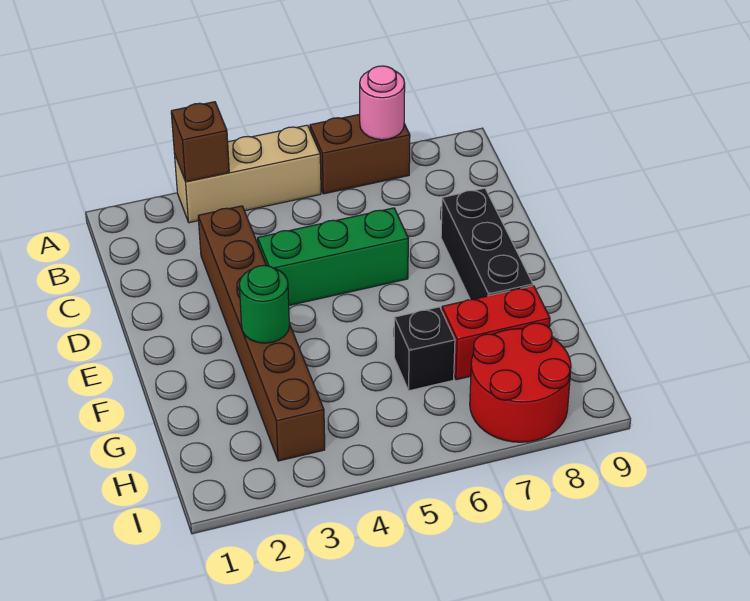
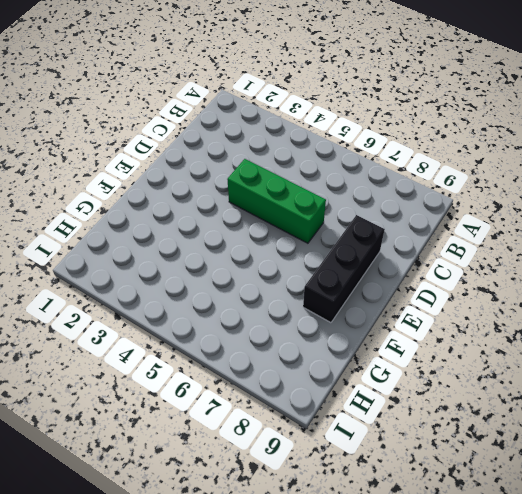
none -> tan 1x3 brick [174,125,321,223]
none -> brown 1x2 brick [310,114,410,194]

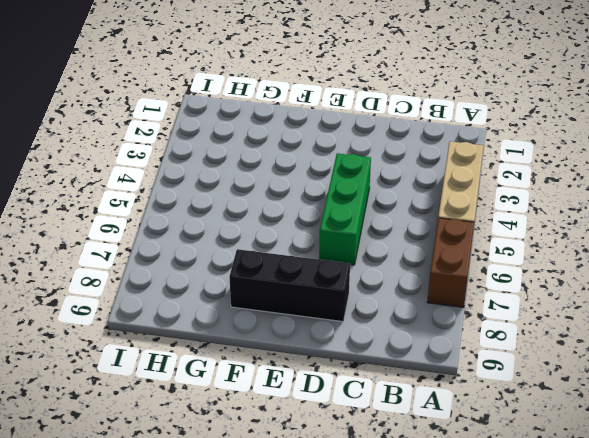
none -> brown 1x6 brick [198,206,325,461]
none -> black 1x1 brick [394,307,455,391]

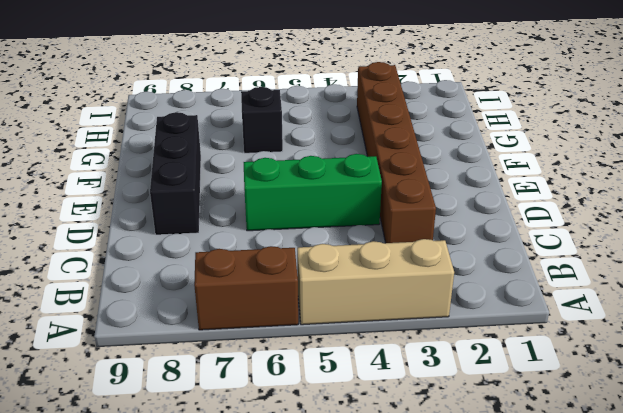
none -> red 1x2 brick [442,286,550,380]
none -> red 2x2 round brick [470,323,571,442]

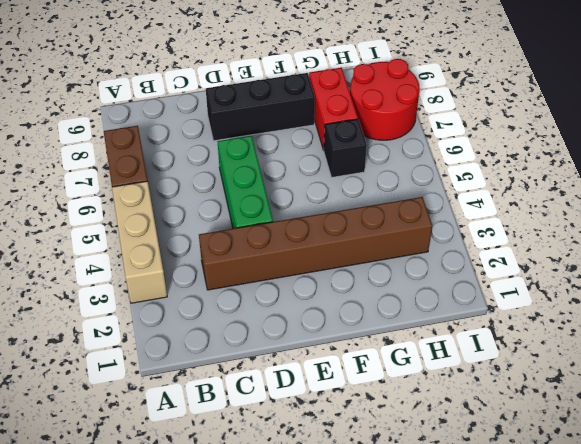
none -> brown 1x1 brick [171,102,229,182]
none -> pink 1x1 round brick [360,66,405,140]

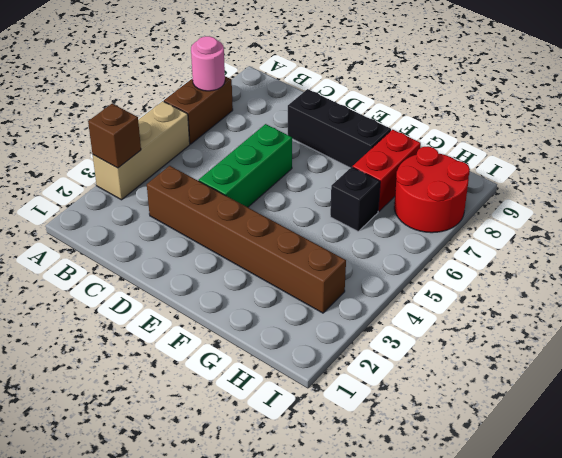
none -> green 1x1 round brick [239,265,289,343]

